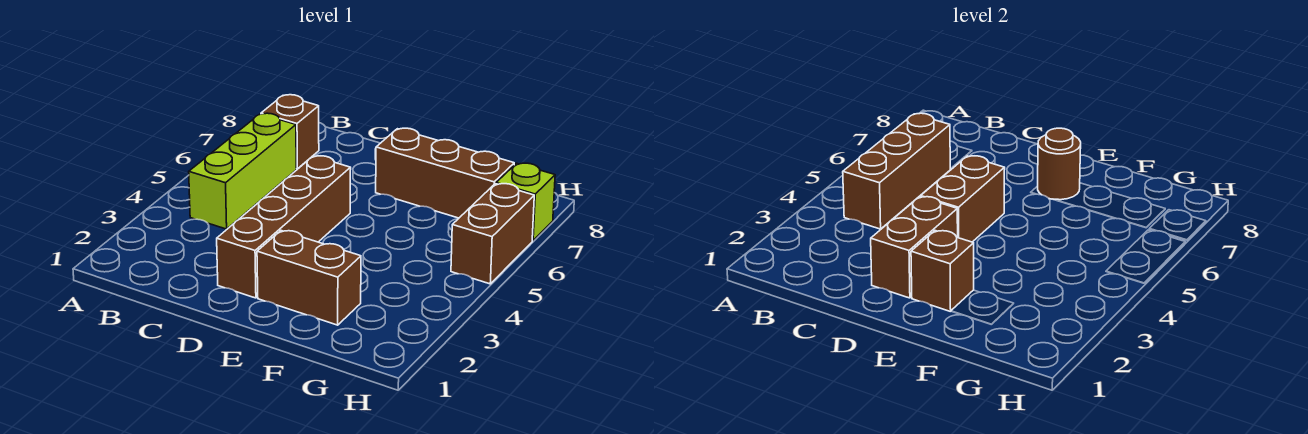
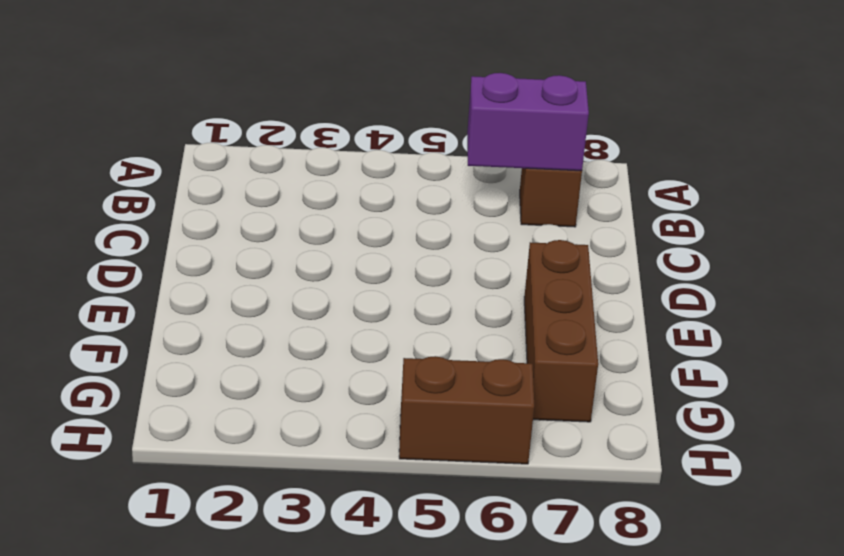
purple 1x2 brick [467,73,589,171] -> brown 1x3 brick [843,113,950,229]
none -> lime 1x3 brick [189,113,296,229]
none -> brown 1x4 brick [217,156,351,298]
none -> brown 1x2 brick [257,231,361,325]

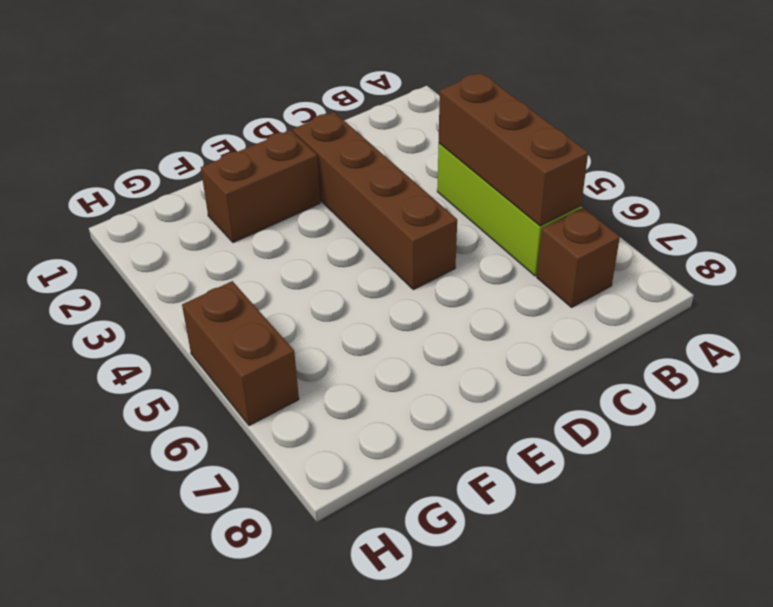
none -> brown 1x3 brick [376,128,514,218]
none -> lime 1x1 brick [496,163,555,241]
none -> brown 1x2 brick [871,197,958,298]

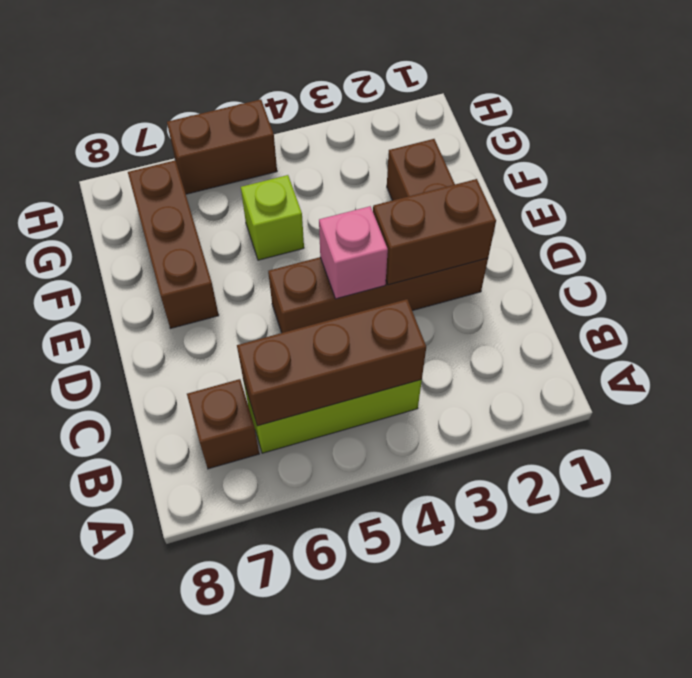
pink 1x1 brick [319,206,388,299] -> brown 1x2 brick [921,156,1005,242]
lime 1x1 brick [241,175,304,260] -> lime 1x1 brick moved to [496,163,555,241]
none -> brown 1x1 brick [911,231,974,312]
none -> brown 1x1 round brick [1038,128,1081,200]

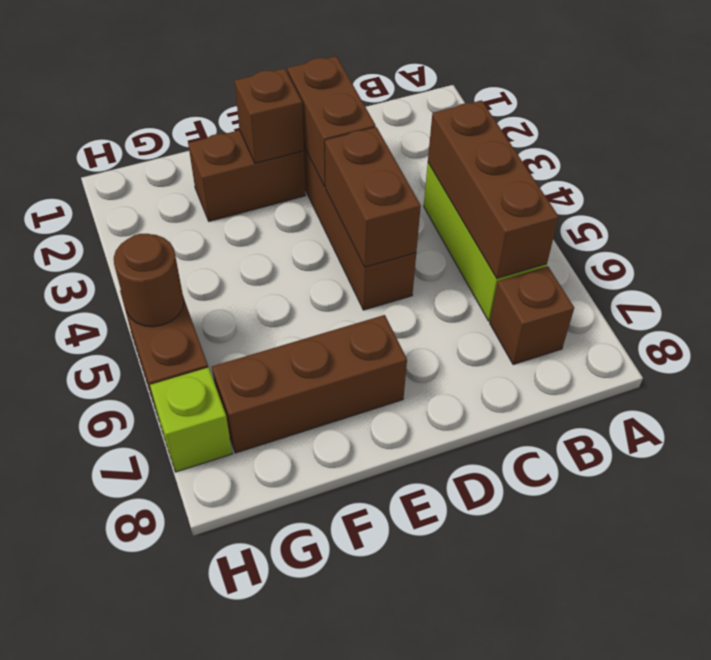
brown 1x1 round brick [114,234,184,327] -> brown 1x1 round brick moved to [1038,128,1081,200]

